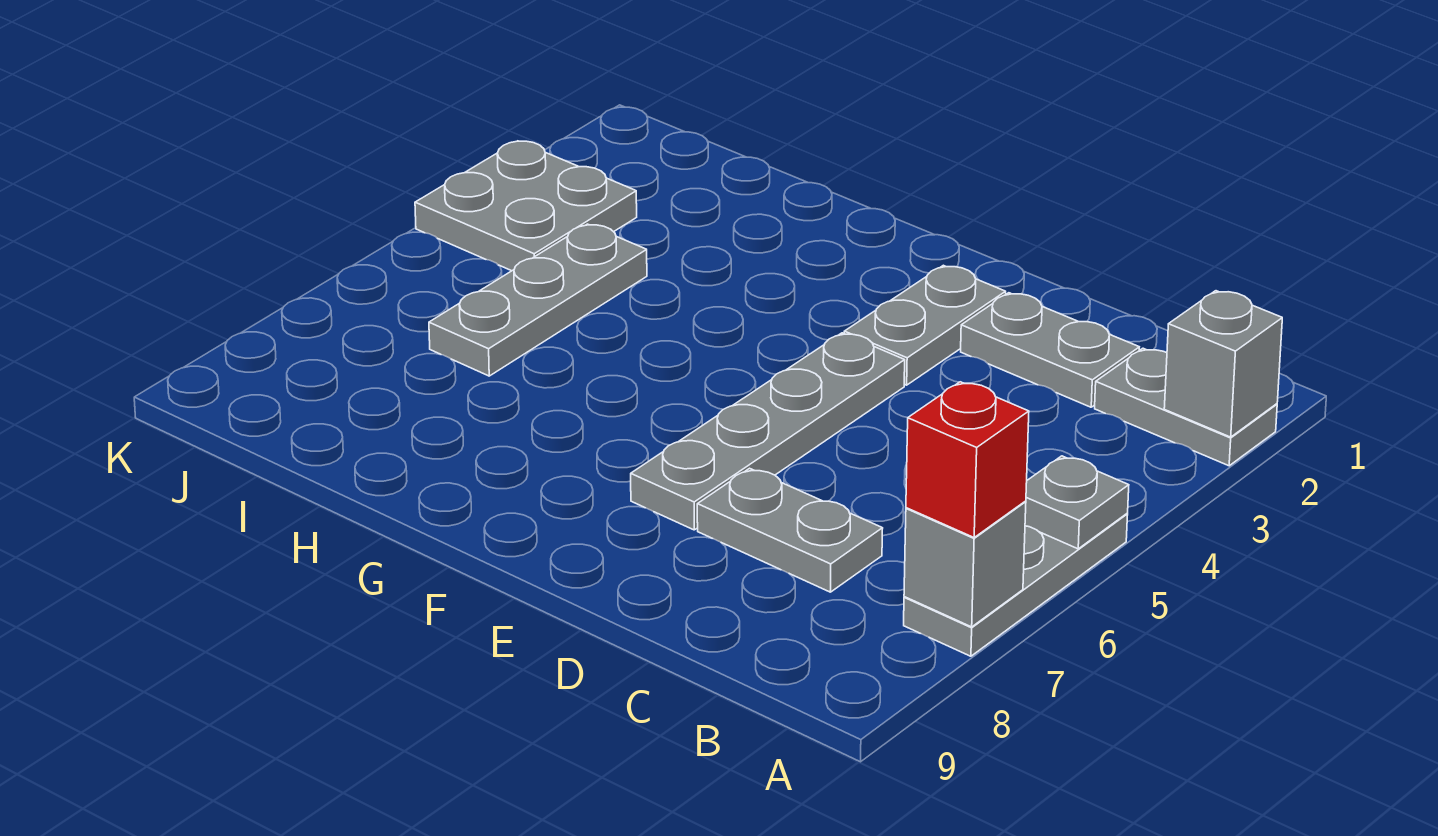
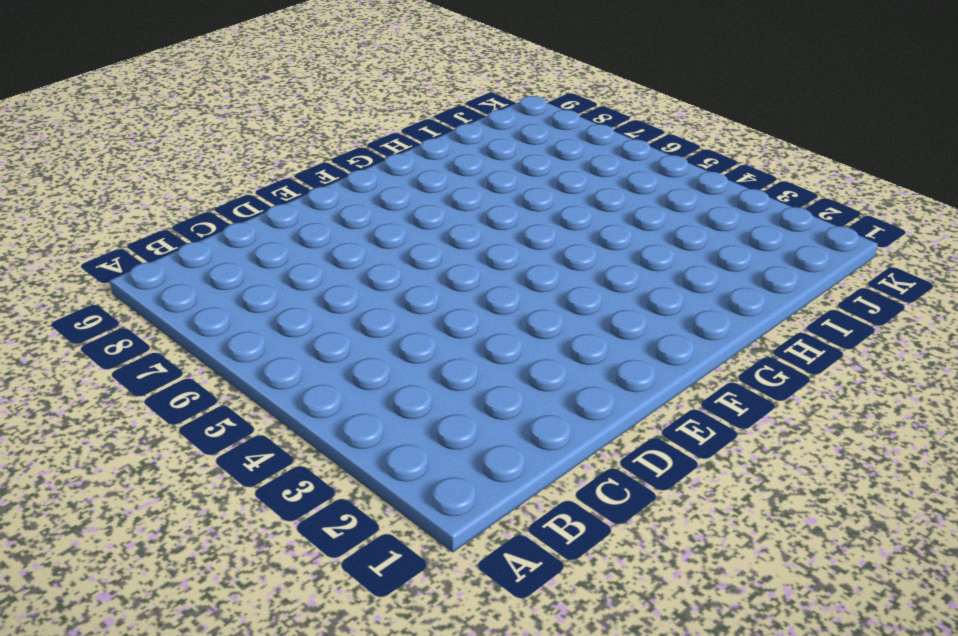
none -> grey 1x2 plate [1095,348,1277,466]
none -> grey 1x3 plate [904,514,1128,656]
none -> grey 1x2 plate [961,293,1139,407]

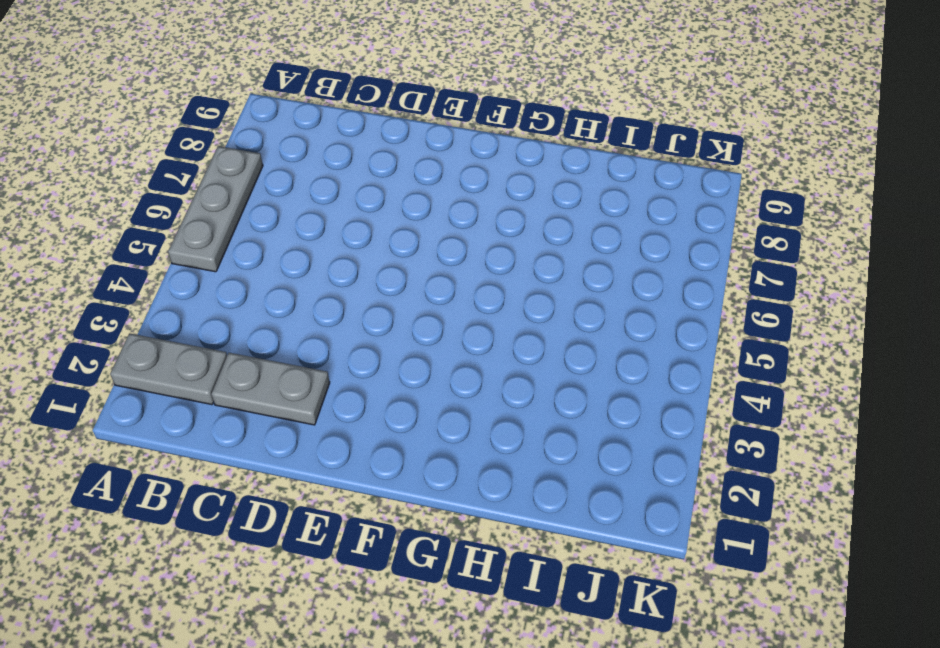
none -> grey 1x2 plate [697,468,883,592]
none -> grey 1x2 plate [844,265,1006,385]
none -> grey 1x4 plate [631,333,905,530]

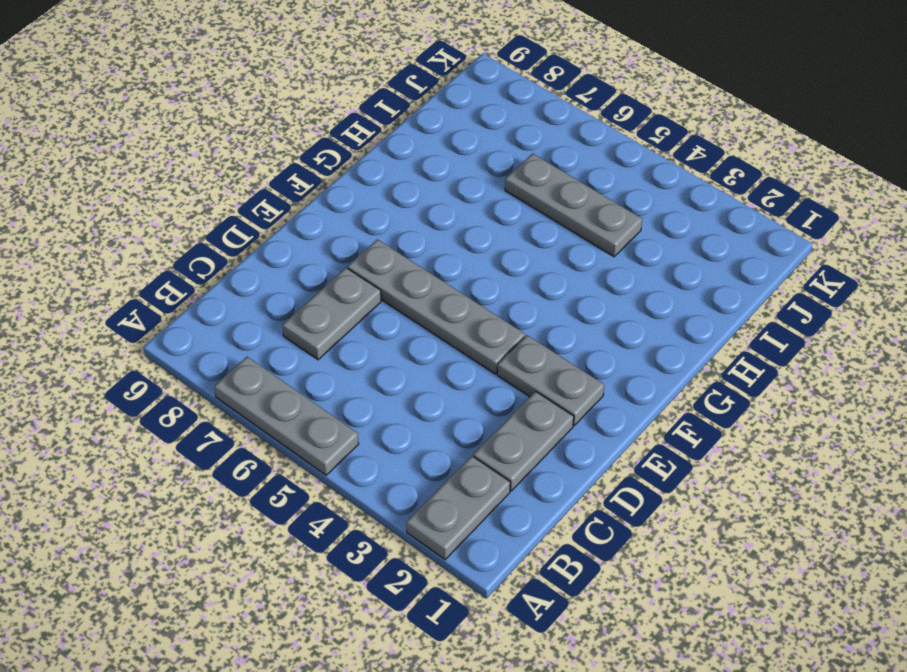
none -> grey 2x2 plate [415,141,637,271]
none -> grey 1x1 brick [1164,291,1282,437]
none -> grey 1x1 plate [1025,456,1129,549]

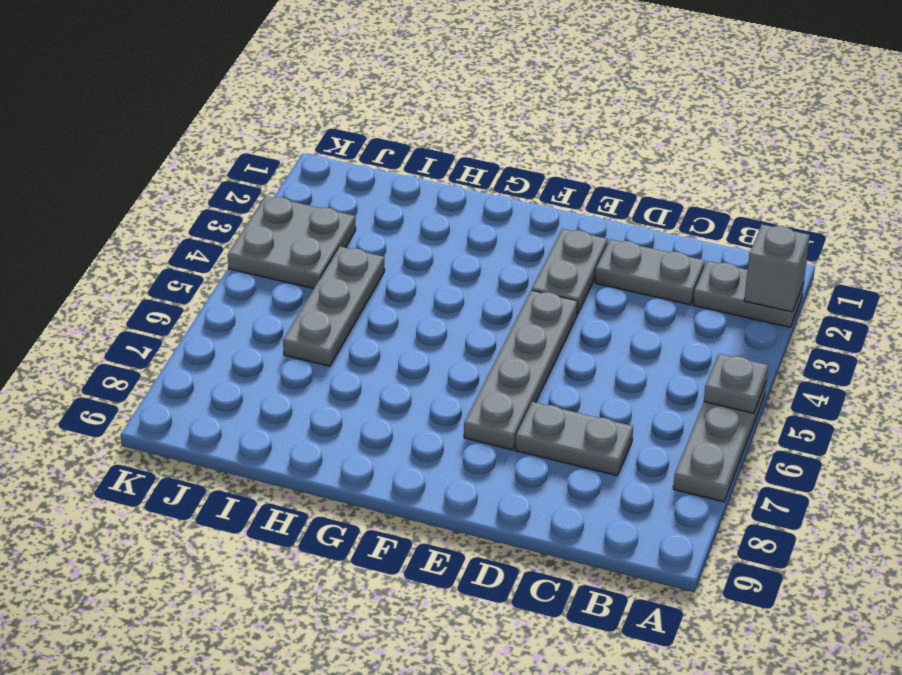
none -> grey 1x1 brick [904,501,1026,627]
none -> red 1x1 brick [906,382,1029,537]

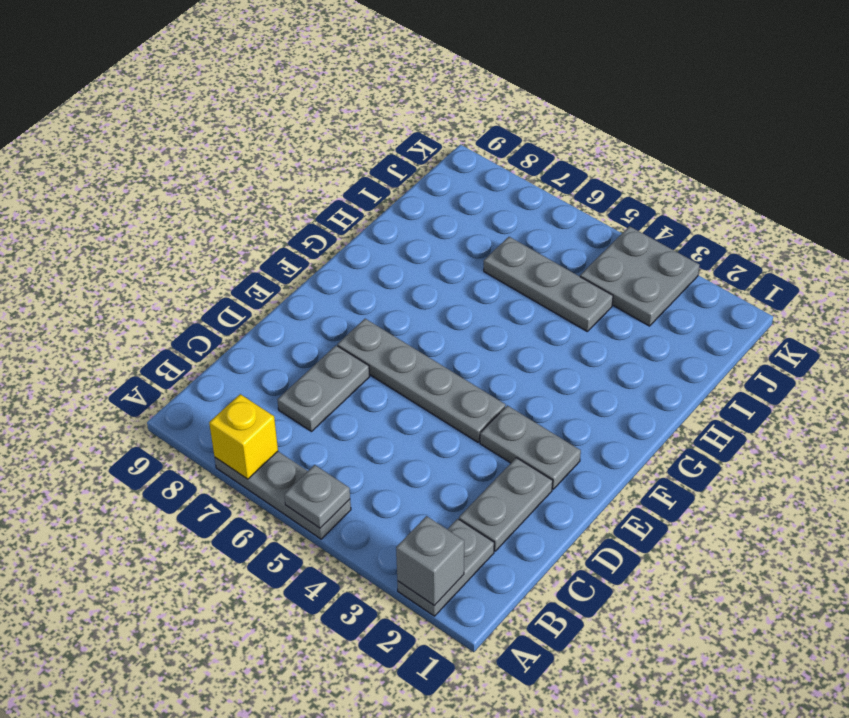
yellow 1x1 brick [209,394,278,479] -> grey 1x1 brick [904,501,1026,627]
none -> red 1x1 brick [906,382,1029,537]

